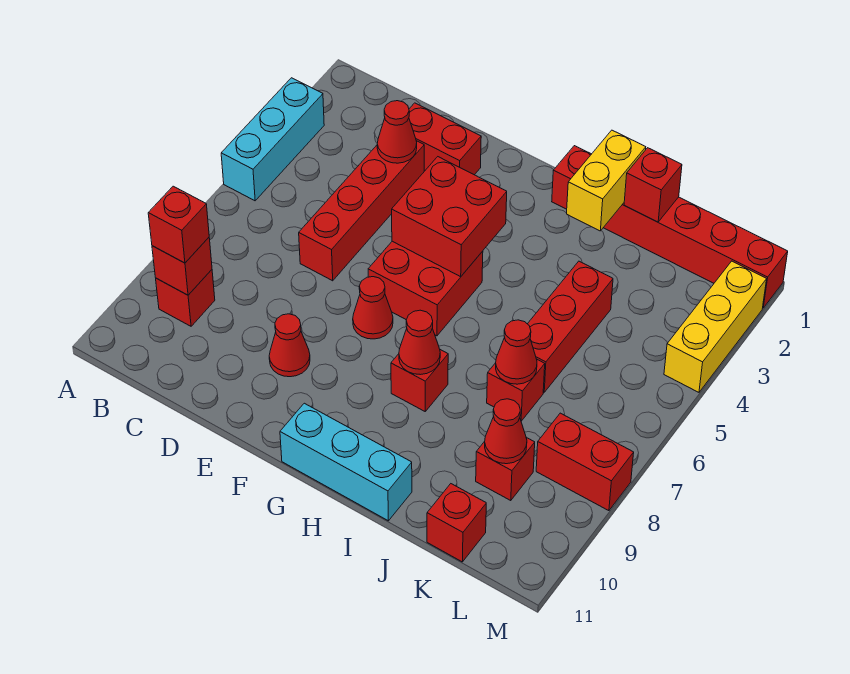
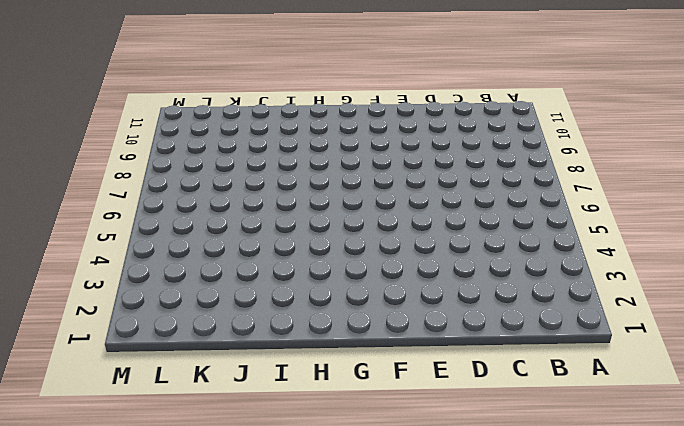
none -> cyan 1x3 brick [221,78,324,201]
none -> red 1x1 brick [156,270,215,326]
none -> red 1x2 brick [409,103,481,175]

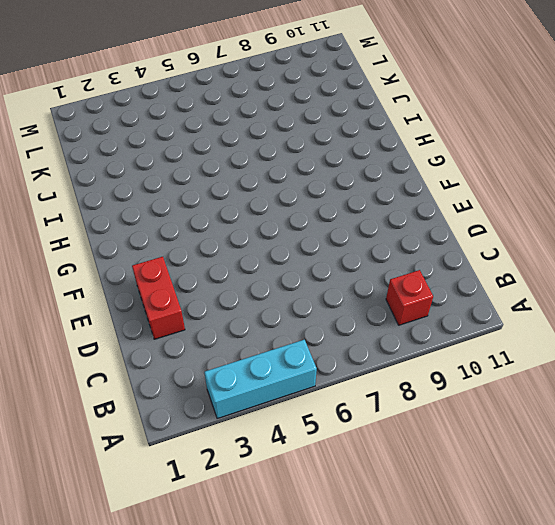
none -> red 1x4 brick [299,141,424,281]
none -> red 1x1 cone [269,314,310,377]
none -> red 2x2 brick [368,241,483,336]

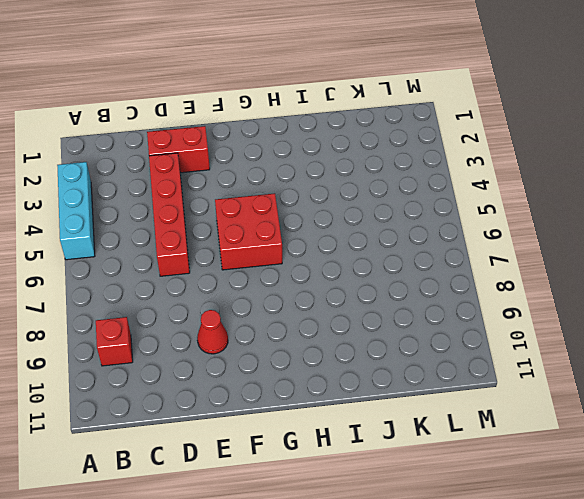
none -> red 1x1 cone [353,277,393,339]
none -> cyan 1x3 brick [280,403,412,521]
none -> red 1x6 brick [552,146,788,308]

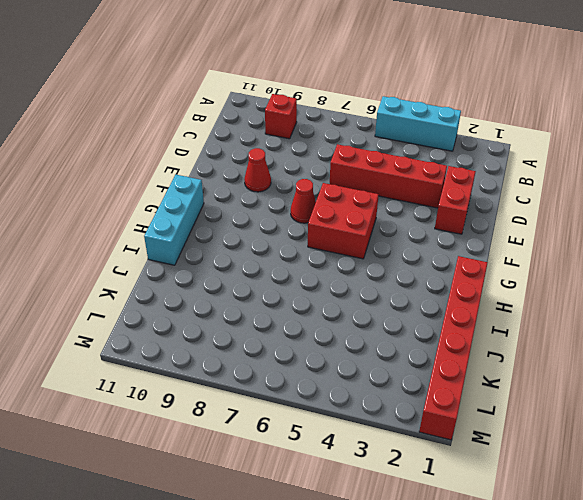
none -> red 1x1 brick [391,350,448,411]
none -> red 1x3 brick [528,261,613,392]
none -> red 1x1 brick [487,360,545,421]

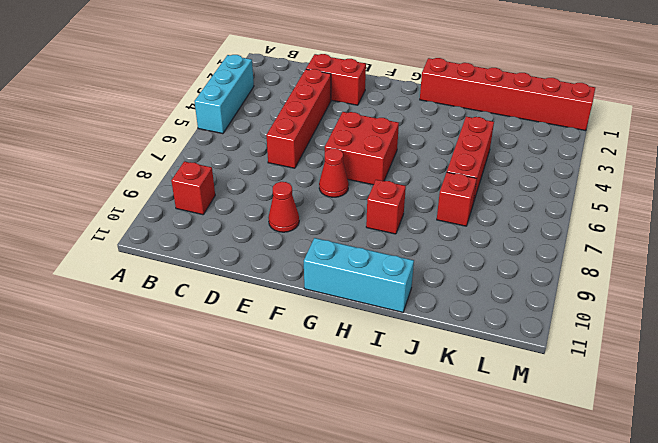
none -> red 1x1 brick [476,437,535,501]
none -> red 1x1 brick [427,484,486,562]
none -> red 1x2 brick [536,413,634,511]

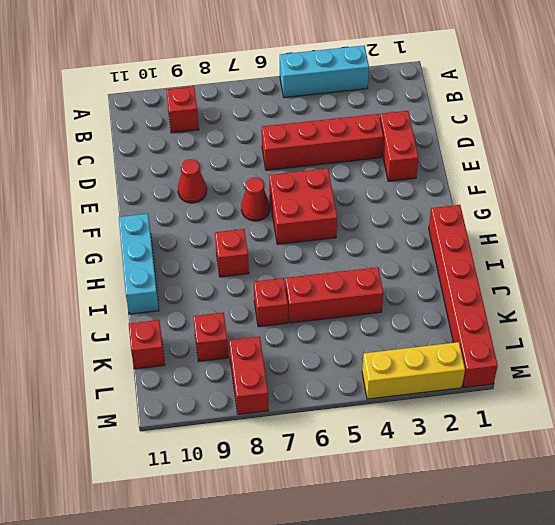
none -> red 1x1 brick [152,238,212,295]
none -> red 1x1 cone [377,101,417,163]
none -> red 2x2 brick [392,157,507,277]

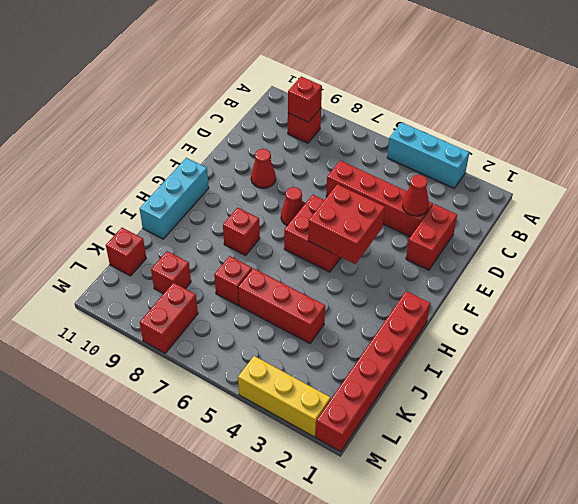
none -> red 1x1 cone [399,310,440,375]
none -> yellow 1x2 brick [567,130,646,231]
none -> red 1x1 brick [624,148,682,222]

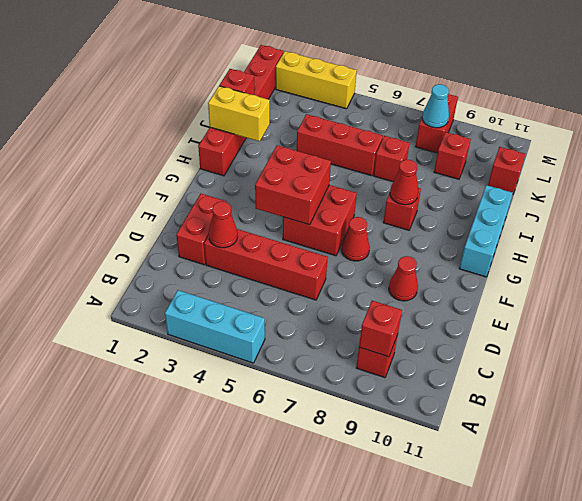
cyan 1x1 cone [422,84,449,128] -> none
none -> red 1x1 cone [496,320,537,384]
none -> red 1x1 cone [485,399,527,464]
none -> red 1x1 brick [148,186,209,263]

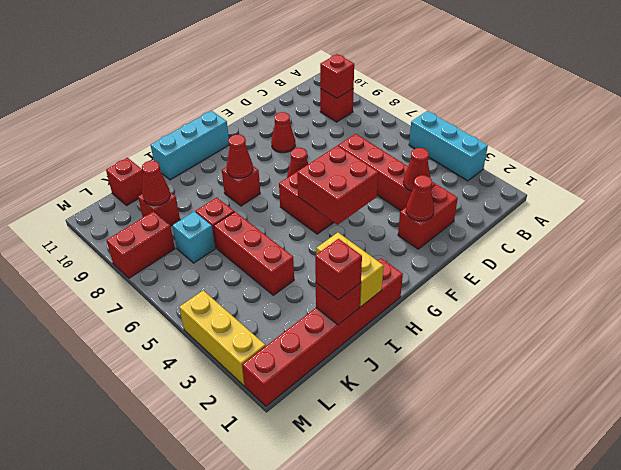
red 1x1 cone [406,175,434,221] -> red 1x1 cone moved to [496,320,537,384]
red 1x1 brick [315,239,362,300] -> red 1x1 brick moved to [148,186,209,263]
cyan 1x1 brick [172,212,215,263] -> none

